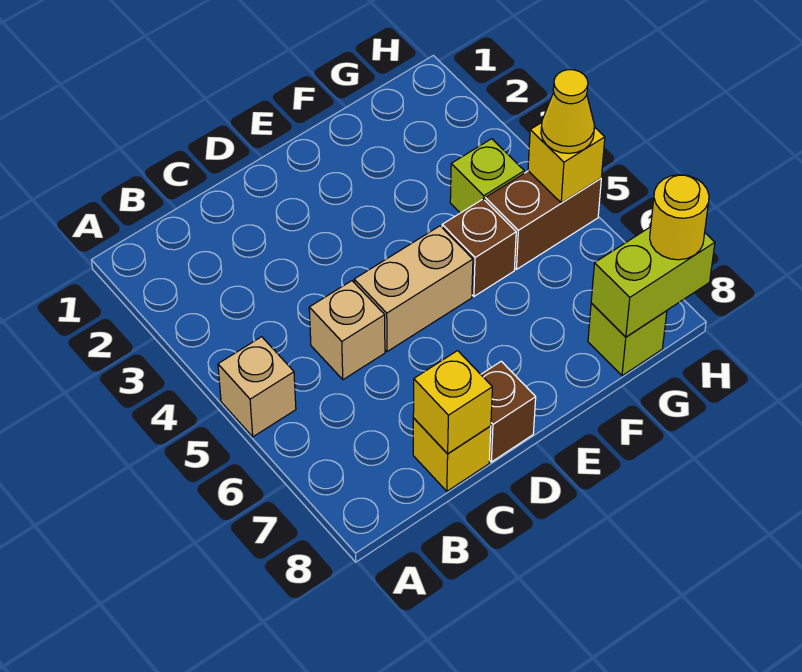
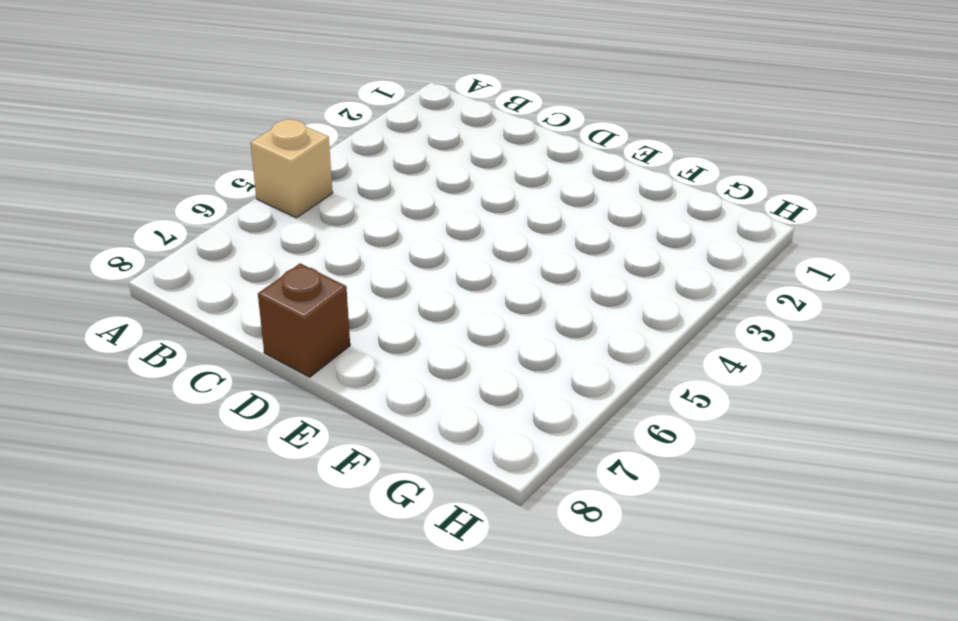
none -> tan 1x1 brick [309,281,385,380]
none -> yellow 1x1 brick [413,418,491,491]
none -> tan 1x2 brick [354,226,473,352]

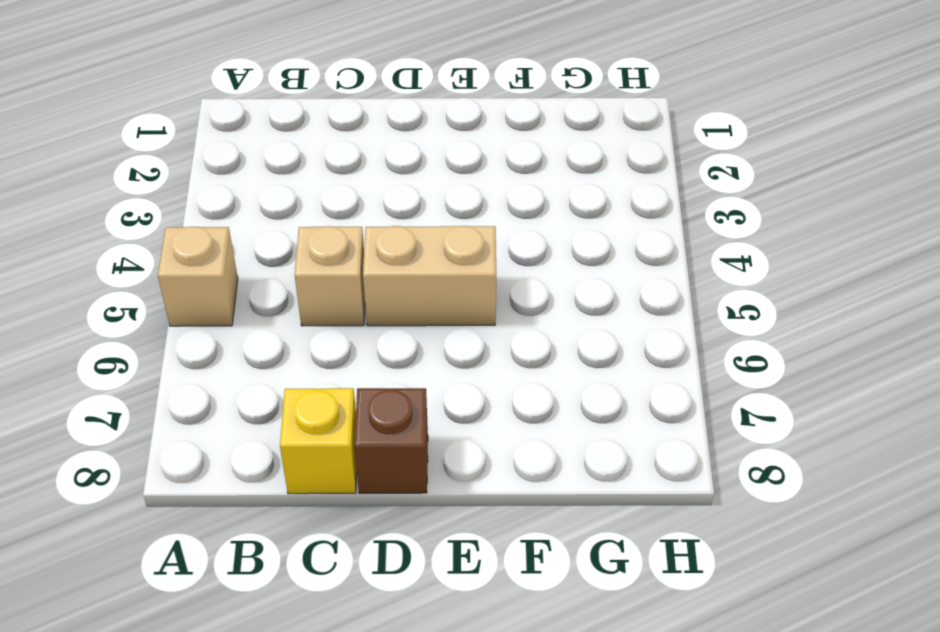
none -> brown 1x1 brick [442,199,516,296]
none -> lime 1x1 brick [450,139,524,213]
none -> brown 1x2 brick [485,171,601,269]

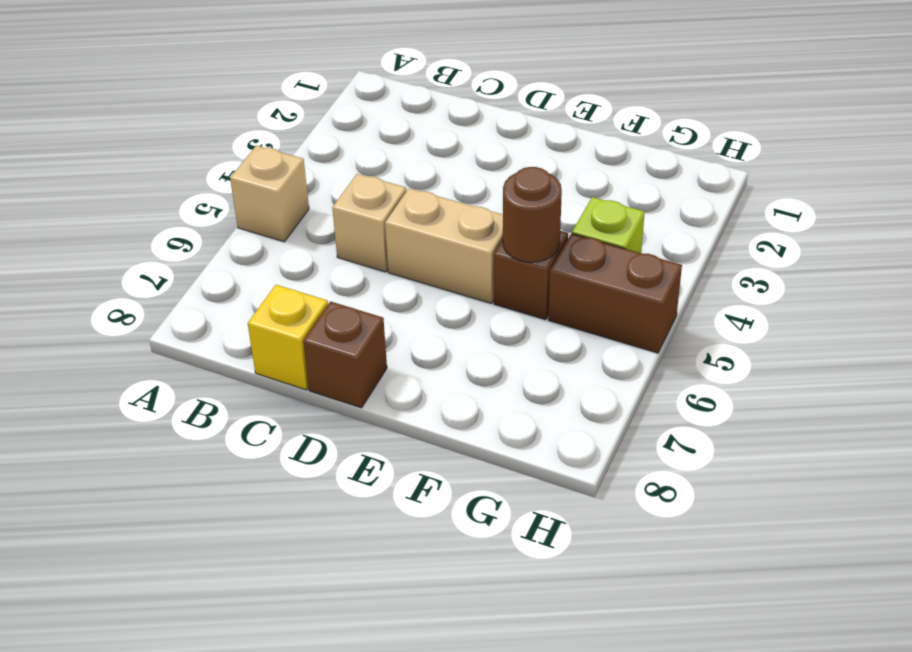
brown 1x1 round brick [503,167,562,262] -> none
none -> lime 1x1 brick [588,303,667,376]
none -> yellow 1x1 brick [413,351,492,454]
none -> lime 1x2 brick [591,227,715,337]

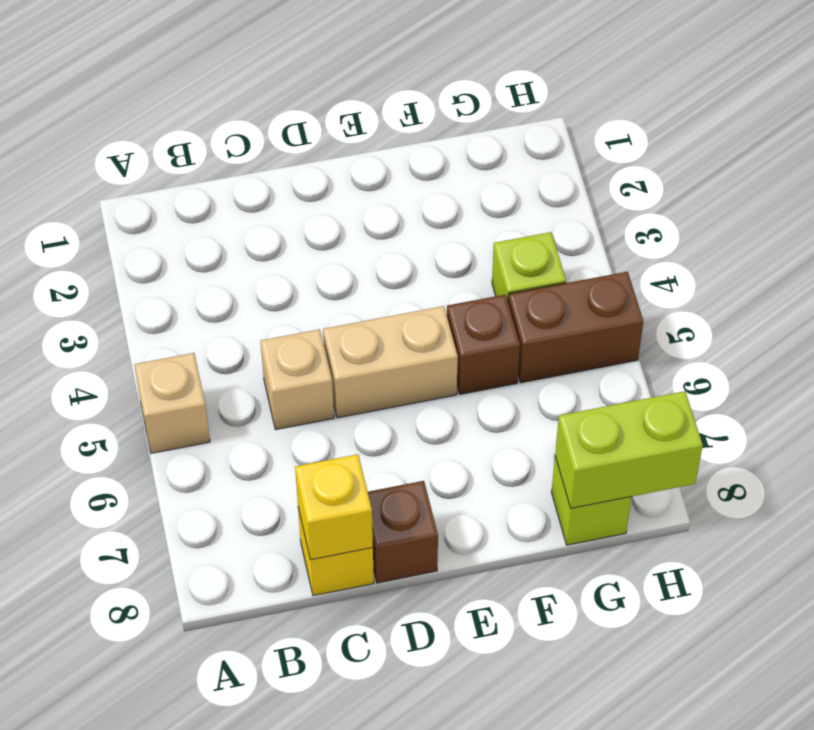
none -> yellow 1x1 brick [528,123,605,203]
none -> yellow 1x1 cone [541,70,595,153]
none -> yellow 1x1 round brick [650,175,709,260]

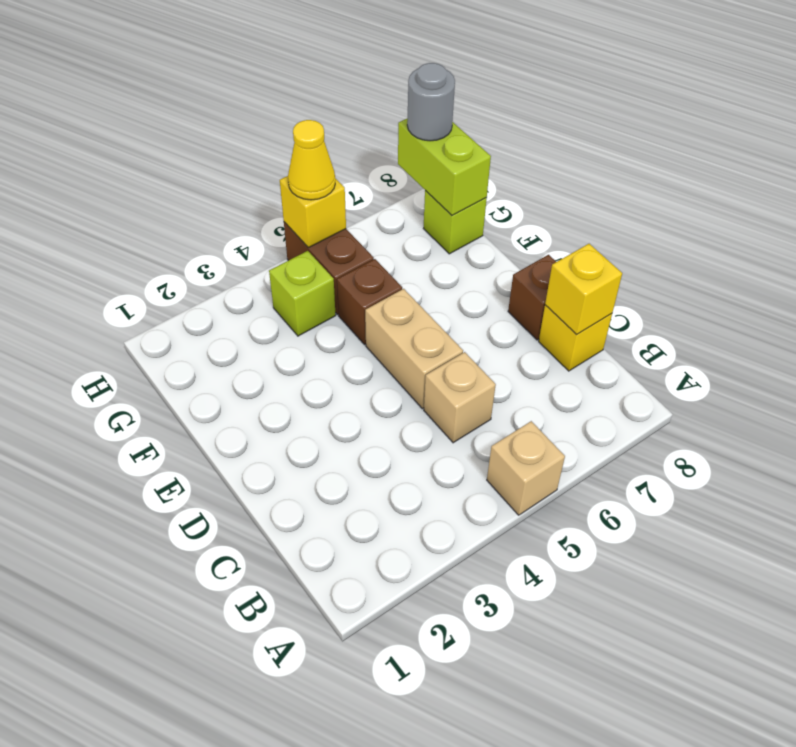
grey 1x1 round brick [407,63,455,141] -> yellow 1x1 round brick [650,175,709,260]

